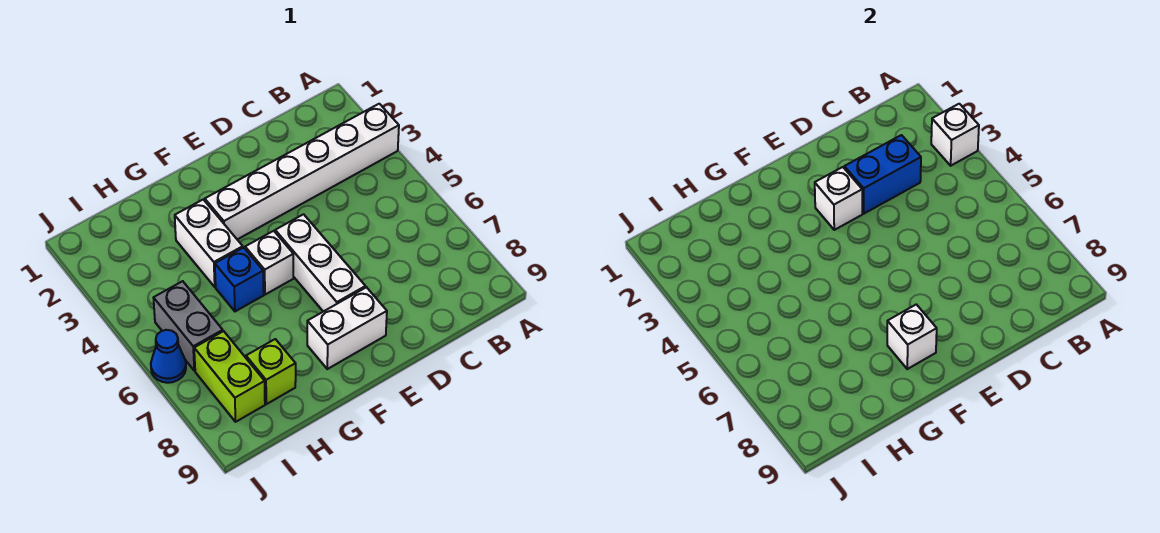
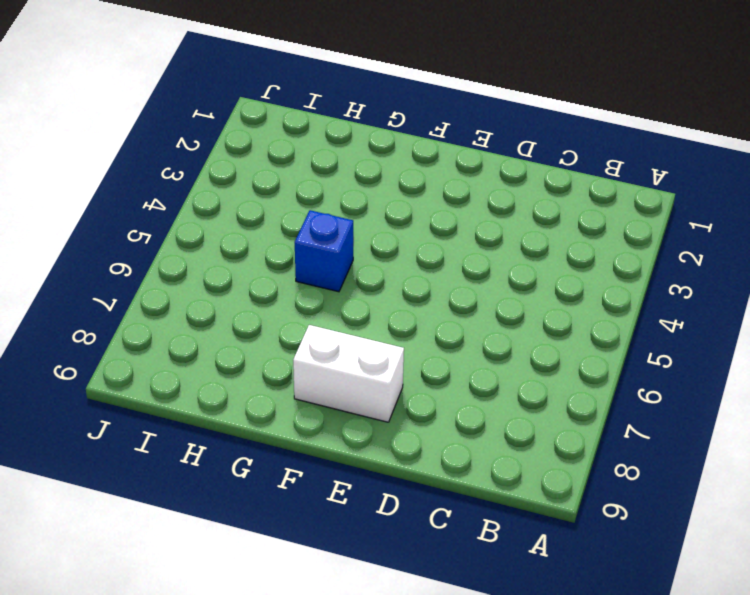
none -> white 1x6 brick [205,104,399,239]
none -> white 1x3 brick [275,214,365,312]
none -> white 1x1 brick [245,231,293,295]

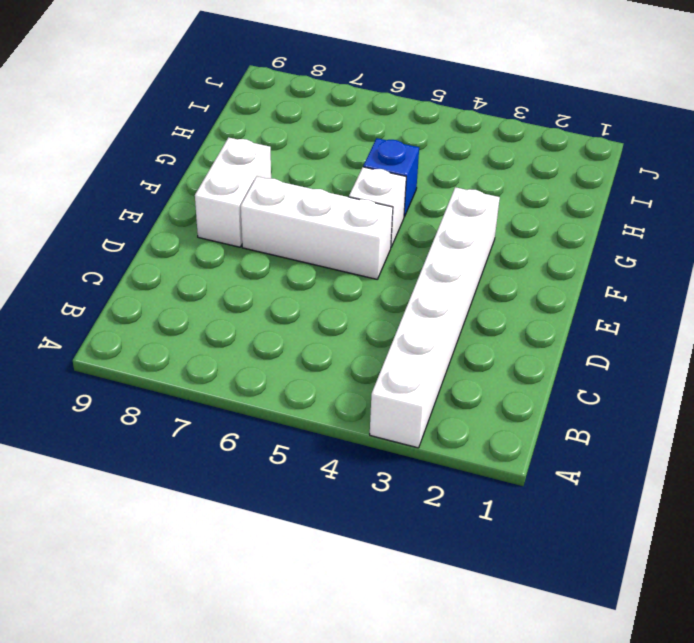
none -> white 1x2 brick [175,200,243,287]
none -> lime 1x1 brick [246,339,296,404]
none -> grey 1x2 brick [154,281,223,371]

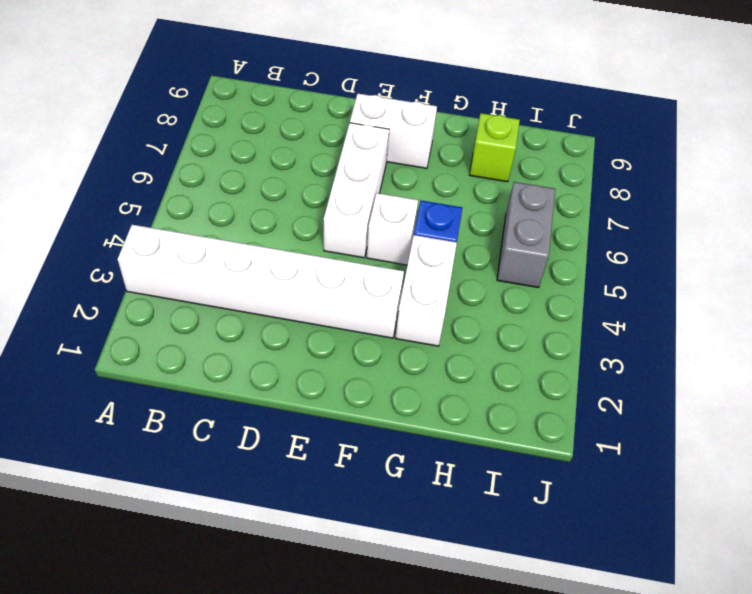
none -> lime 1x2 brick [194,331,265,422]
none -> blue 1x1 cone [151,330,186,383]
none -> white 1x1 brick [931,104,979,166]

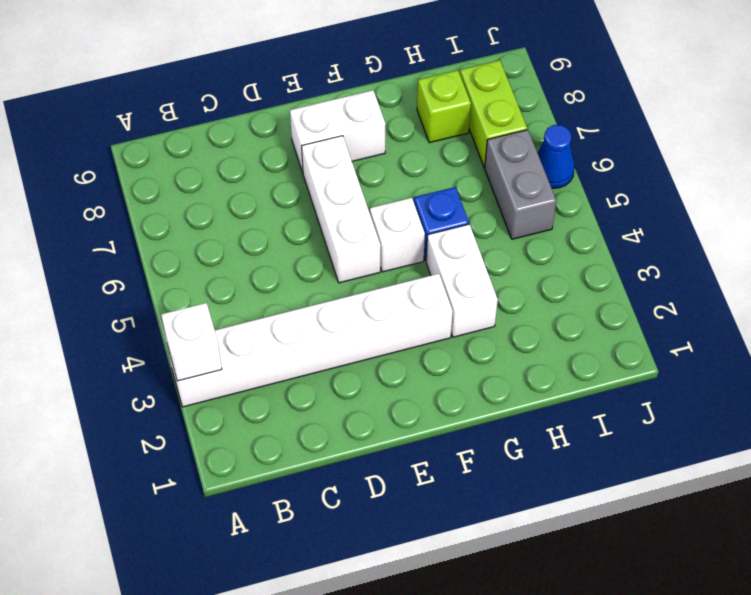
none -> blue 1x2 brick [844,135,921,214]
none -> white 1x1 brick [815,167,862,230]
none -> white 1x1 brick [887,304,937,369]

